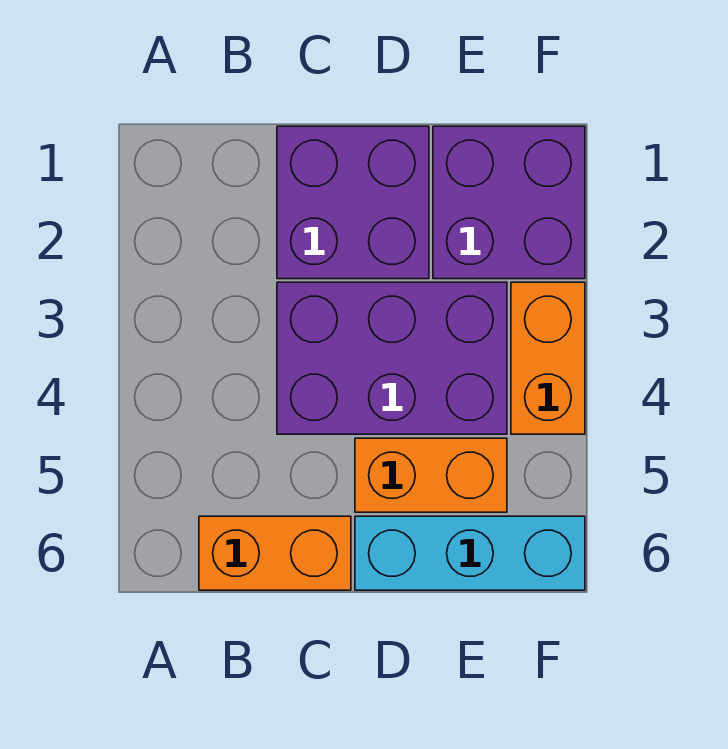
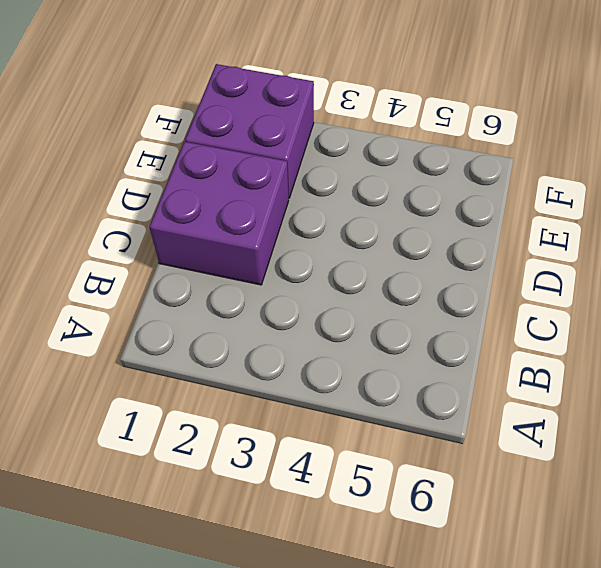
none -> orange 1x2 brick [199,516,351,590]
none -> purple 2x3 brick [277,282,507,434]

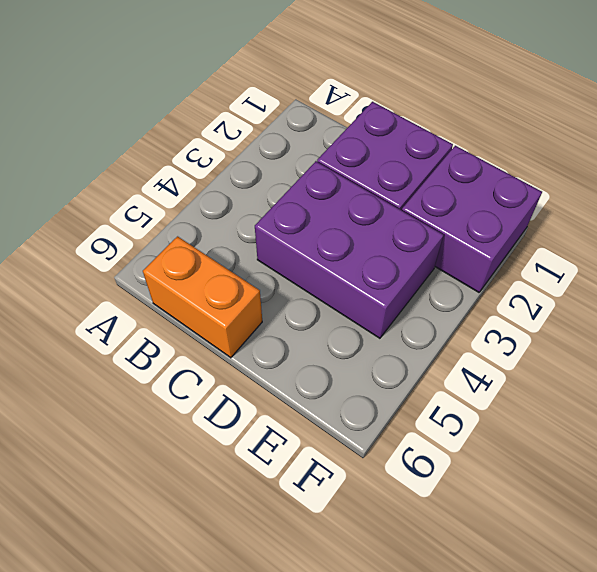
none -> orange 1x2 brick [355,438,507,512]
none -> cyan 1x3 brick [355,516,585,590]

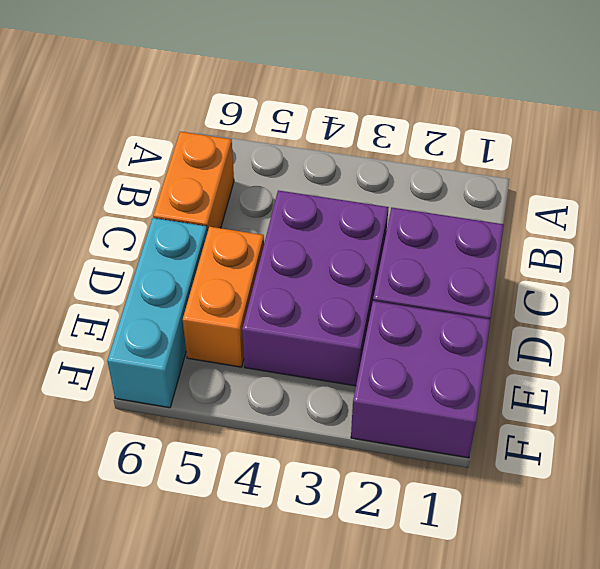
none -> orange 1x2 brick [511,282,585,434]

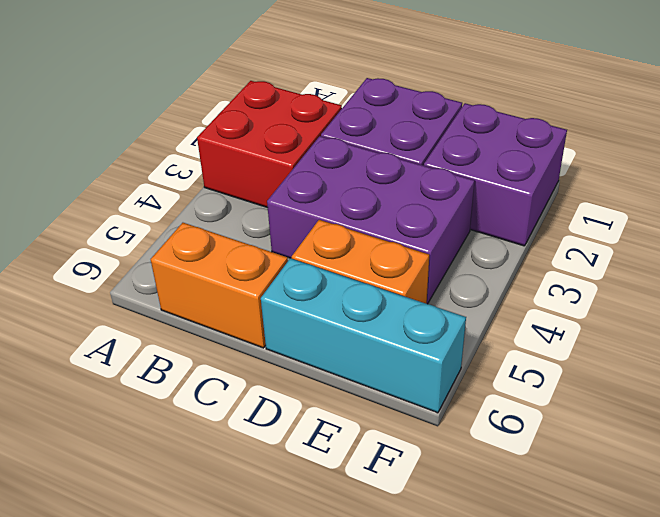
red 2x2 brick [197,81,342,208] -> none
none -> orange 1x2 brick [511,282,585,434]

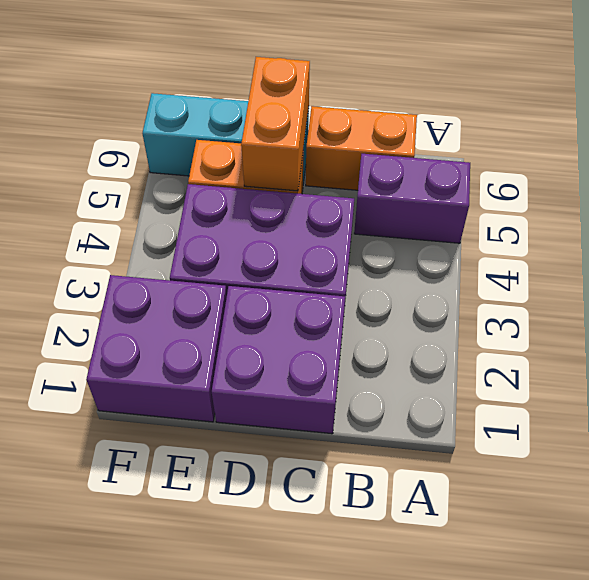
purple 1x2 brick [354,154,470,243] -> none
orange 1x2 brick [241,57,310,191] -> orange 1x2 brick moved to [511,282,585,434]

